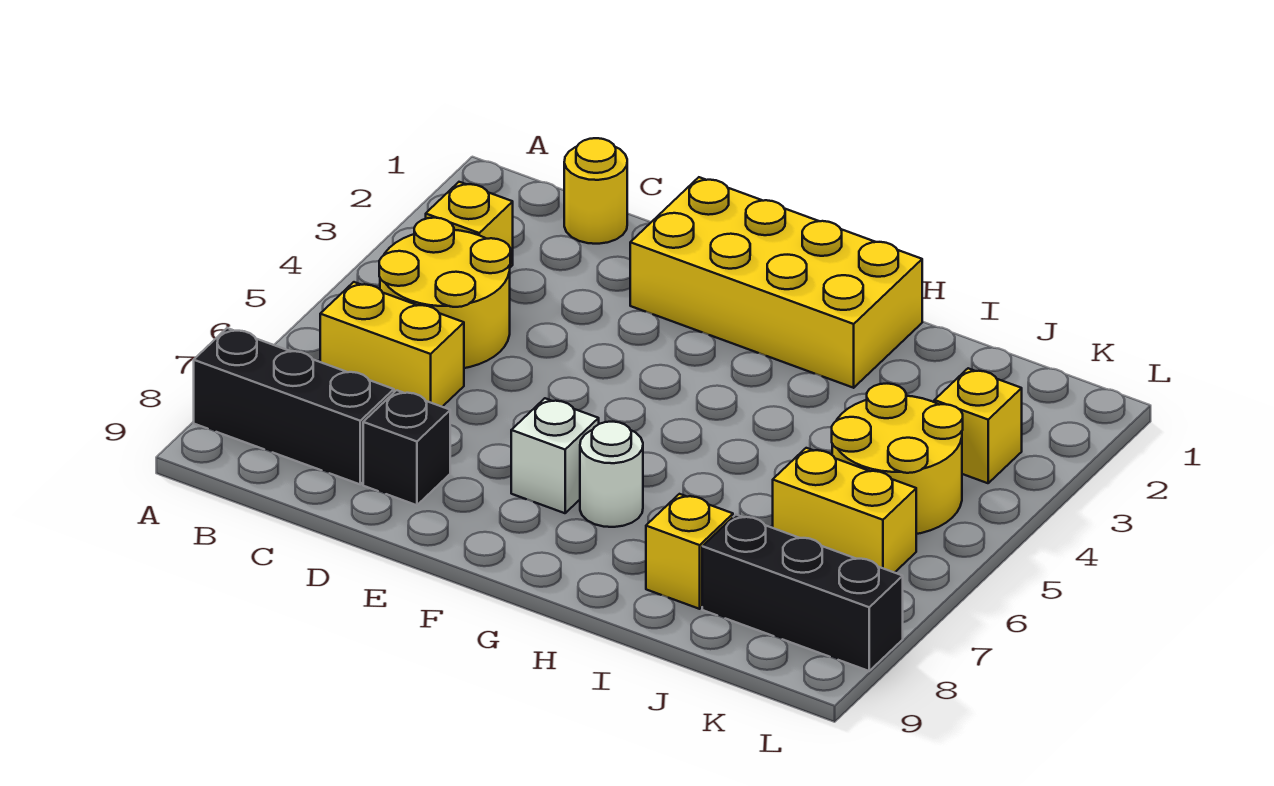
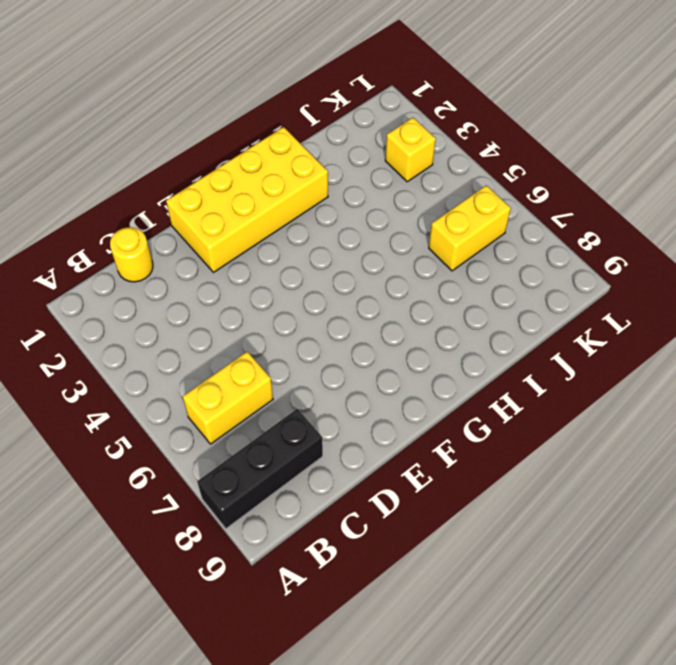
none -> yellow 1x1 brick [426,182,513,267]
none -> yellow 2x2 round brick [379,218,510,368]
none -> black 1x1 brick [363,390,450,505]

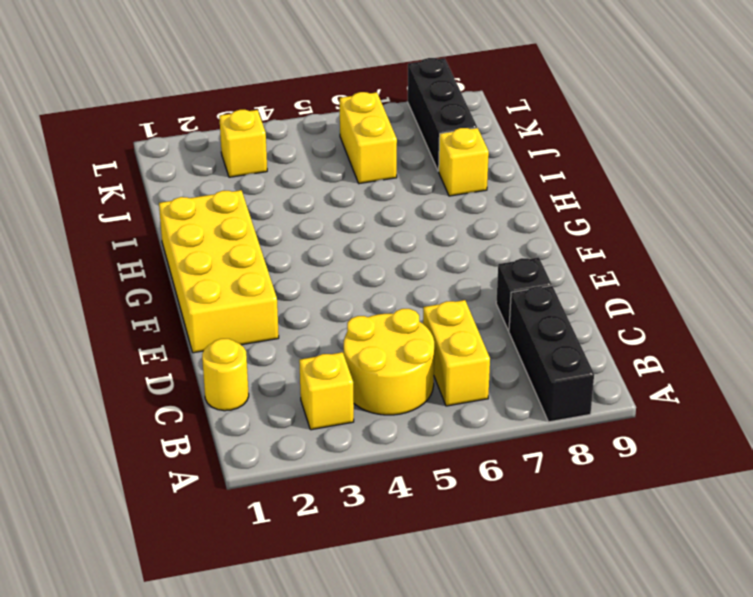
none -> white 1x1 brick [511,398,599,513]
none -> white 1x1 round brick [580,422,643,527]
none -> yellow 2x2 round brick [832,384,963,534]

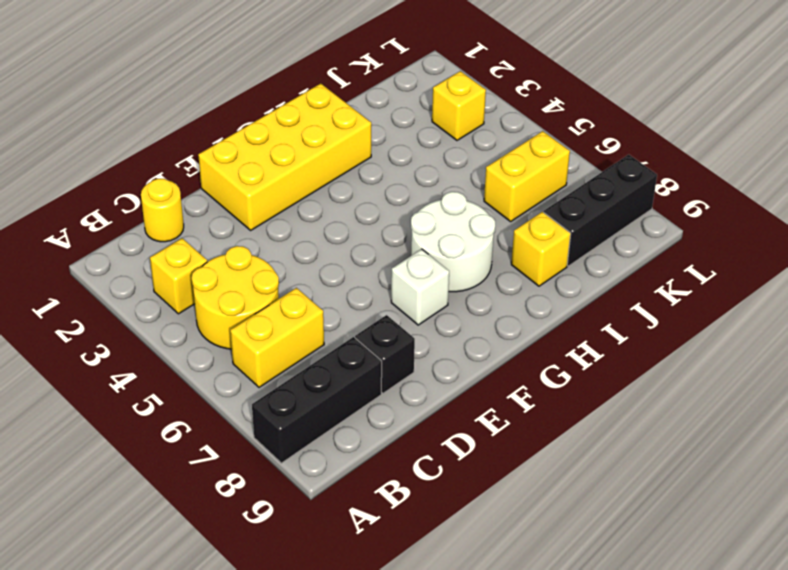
white 2x2 round brick [411,192,495,292] -> white 1x1 round brick [580,422,643,527]
none -> yellow 2x2 round brick [832,384,963,534]

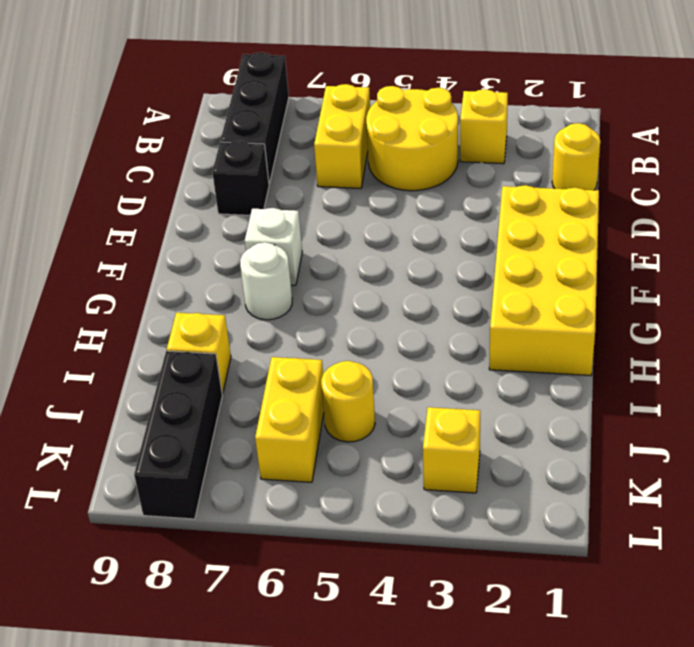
yellow 1x1 round brick [321,361,375,442] -> yellow 2x2 round brick [832,384,963,534]

